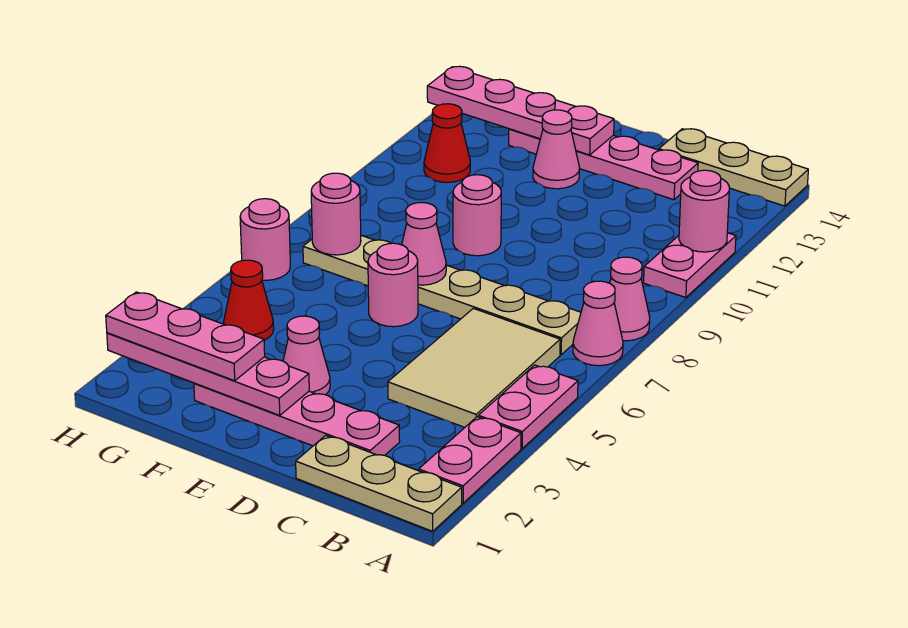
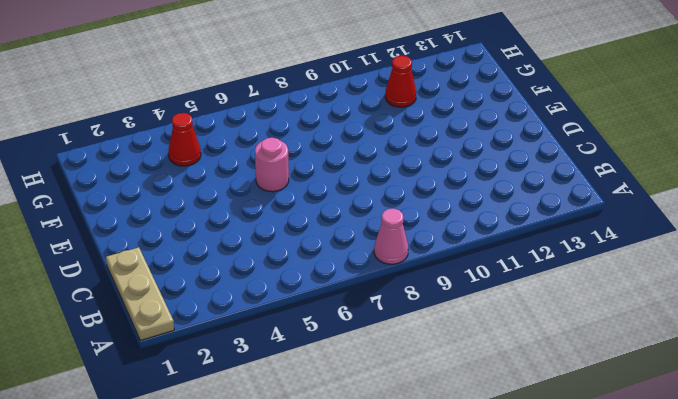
none -> pink 1x2 plate [419,417,521,503]
none -> pink 1x2 plate [478,365,578,449]
none -> pink 1x1 cone [573,281,623,366]

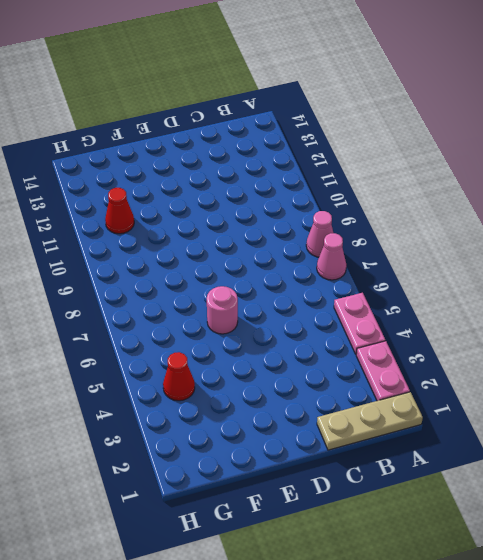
none -> pink 1x2 plate [644,233,736,298]
none -> tan 1x3 plate [659,129,808,206]
none -> tan 2x3 tile [388,308,560,427]

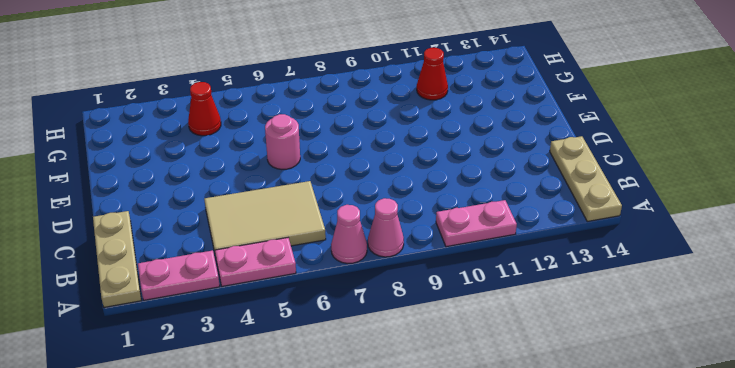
none -> tan 1x6 plate [303,236,581,355]
none -> pink 1x4 plate [194,383,400,455]
none -> pink 1x4 plate [509,129,698,200]

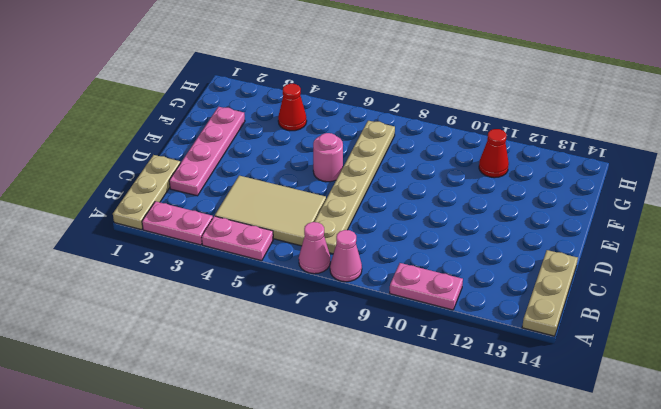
none -> pink 1x4 plate [509,129,698,200]
none -> pink 1x1 cone [283,316,330,395]
none -> pink 1x1 round brick [453,175,501,256]

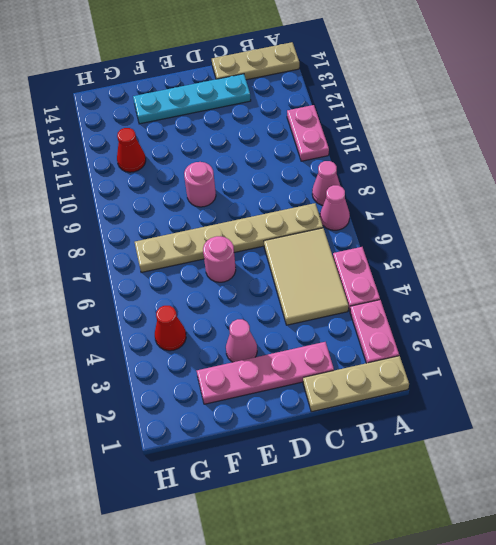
cyan 1x4 plate [133,74,251,124] -> pink 1x4 plate [509,129,698,200]
none -> pink 1x1 cone [533,110,580,189]
none -> pink 1x1 round brick [240,199,290,280]
none -> pink 1x1 round brick [679,170,729,252]

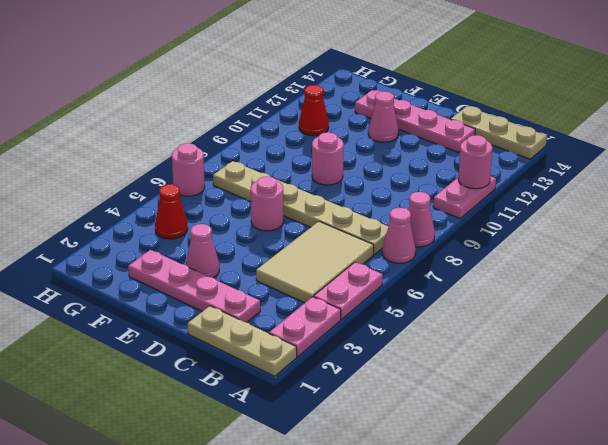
none -> pink 1x4 plate [107,333,309,416]
none -> pink 1x1 cone [402,203,446,285]
none -> pink 1x4 plate [427,66,614,155]

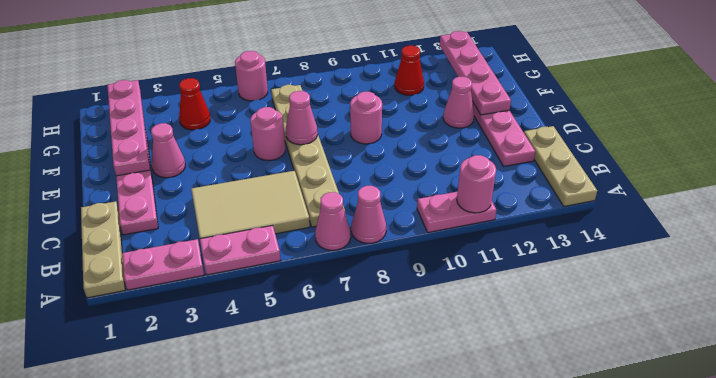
none -> pink 1x1 round brick [311,173,361,255]
none -> pink 1x3 plate [106,292,265,381]

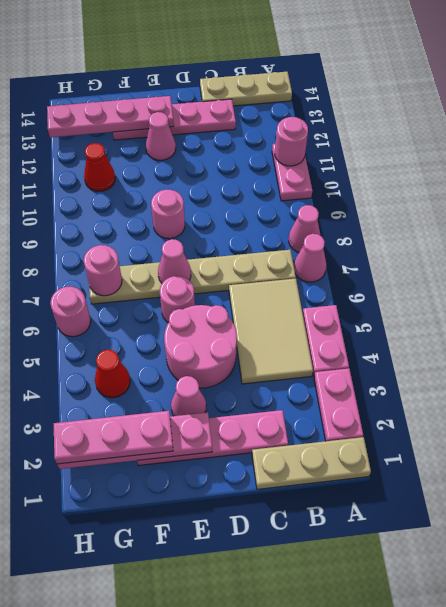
pink 2x2 round brick [164,305,237,388] -> none

